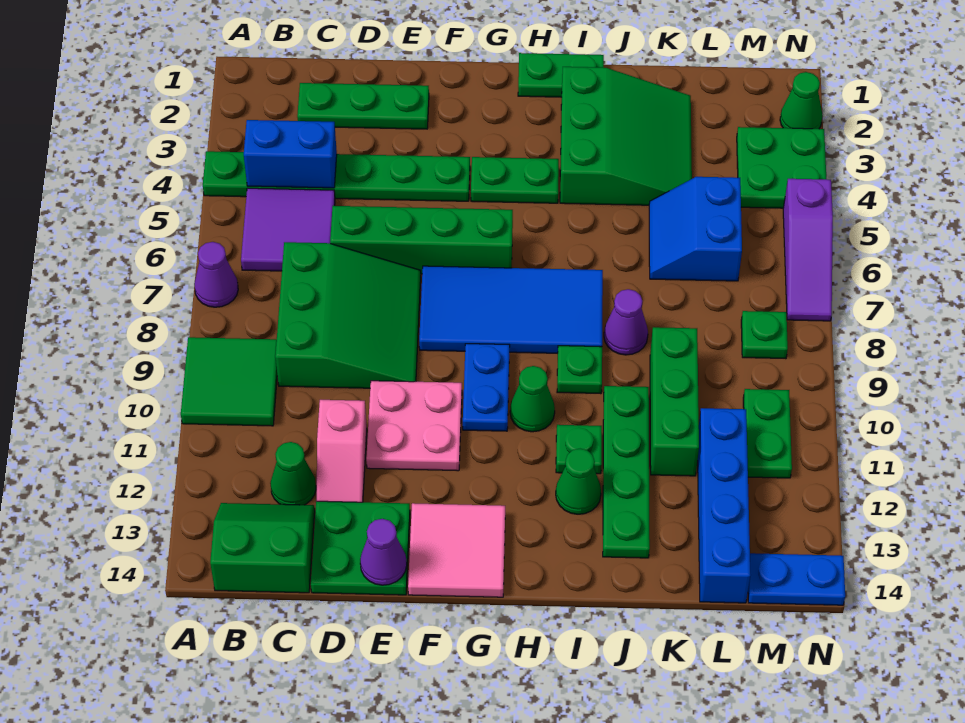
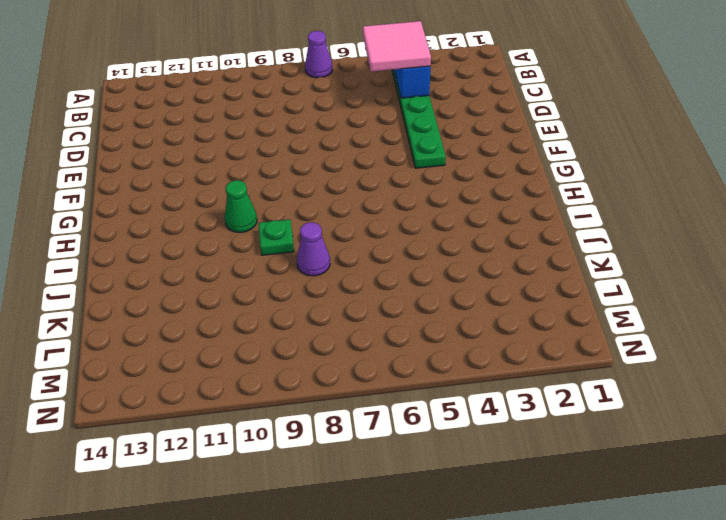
pink 2x2 tile [363,21,431,72] -> pink 2x2 tile moved to [408,503,505,597]
none -> green 2x2 tile [181,337,277,426]
none -> purple 2x2 tile [241,188,335,271]
none -> green 2x2 slope [210,503,315,593]
none -> green 1x3 plate [297,83,429,129]

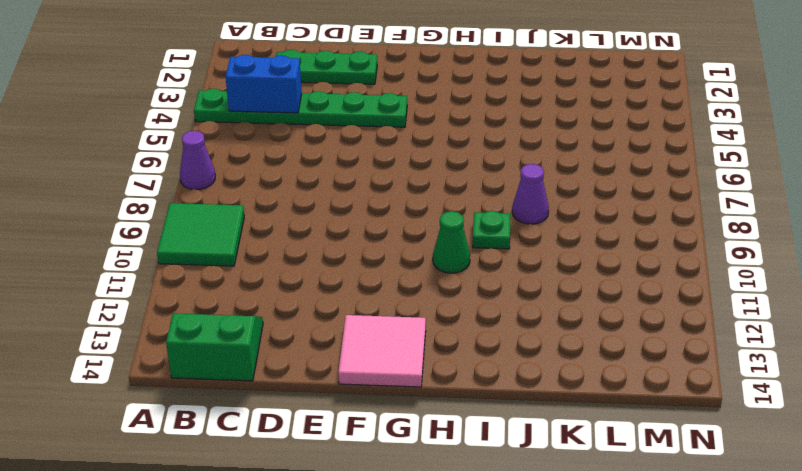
none -> purple 2x2 tile [241,188,335,271]
none -> green 3x3 slope [275,242,421,388]
none -> green 1x1 cone [270,442,316,505]
none -> green 1x4 brick [330,206,513,274]

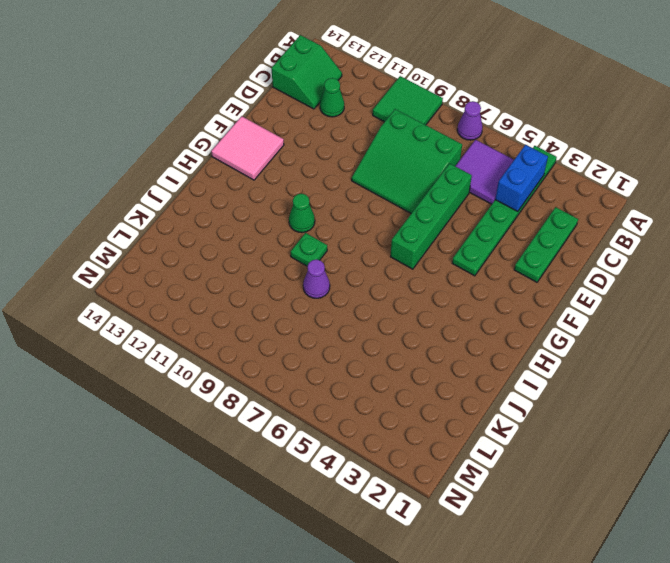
none -> pink 1x2 slope [317,400,367,502]
none -> green 2x2 plate [311,501,410,595]
none -> pink 2x2 plate [366,381,462,471]
none -> blue 2x4 tile [419,266,603,353]

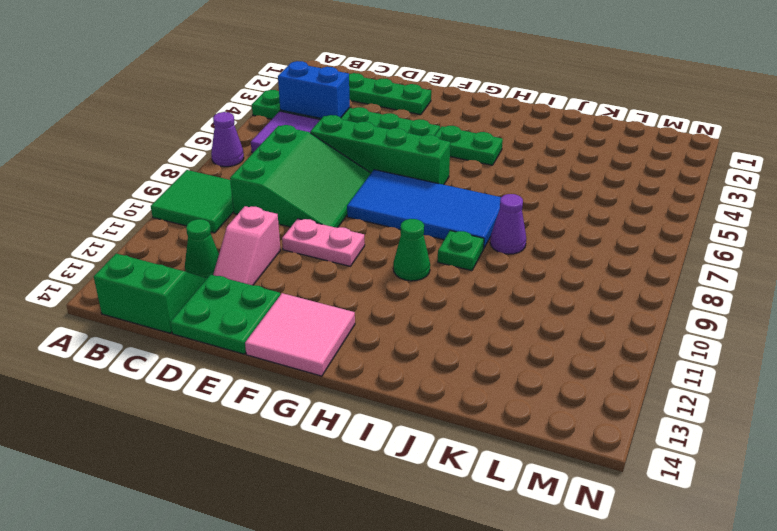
pink 1x2 plate [282,219,365,266] -> pink 2x2 plate [366,381,462,471]
none -> blue 1x2 plate [463,344,510,431]
none -> green 1x2 plate [518,53,604,97]
none -> green 3x3 slope [560,67,692,205]
none -> green 1x1 plate [556,425,602,474]

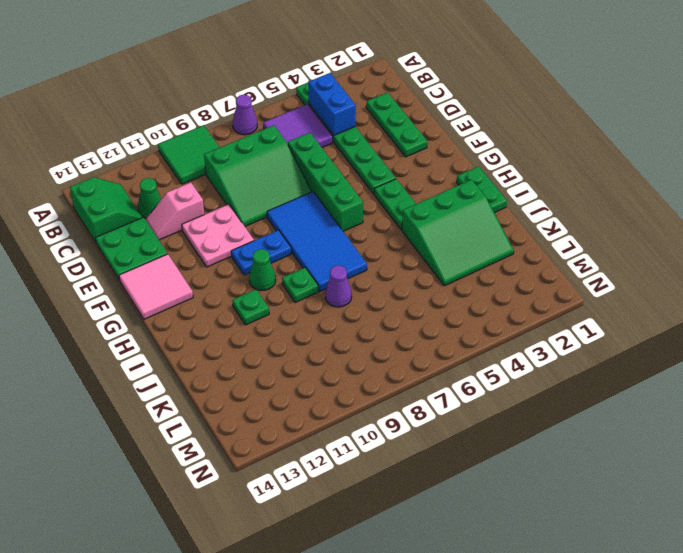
none -> green 1x1 cone [556,449,601,514]
none -> green 1x4 plate [603,386,650,558]
none -> blue 2x2 slope [649,177,742,281]
none -> green 1x3 brick [650,327,699,476]

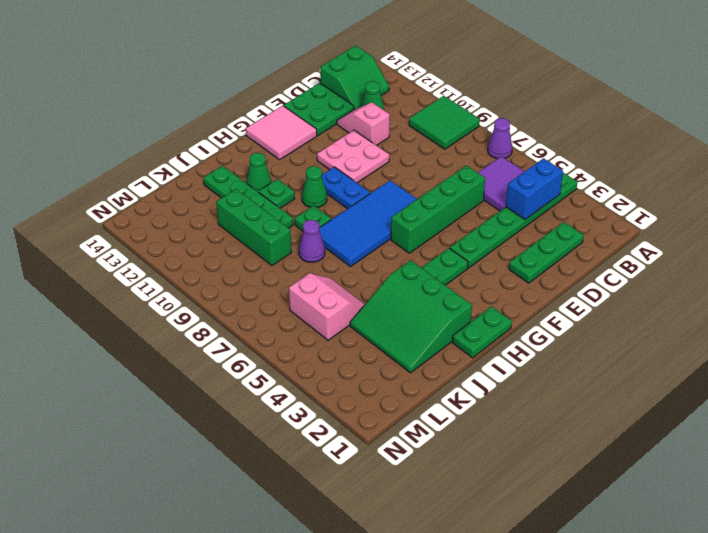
pink 2x2 slope [289,273,365,340] -> blue 2x2 slope [649,177,742,281]
none -> green 3x3 slope [275,242,421,388]
none -> blue 1x4 brick [698,408,751,603]
none -> green 2x2 plate [737,127,826,208]
none -> green 1x1 plate [741,311,788,359]

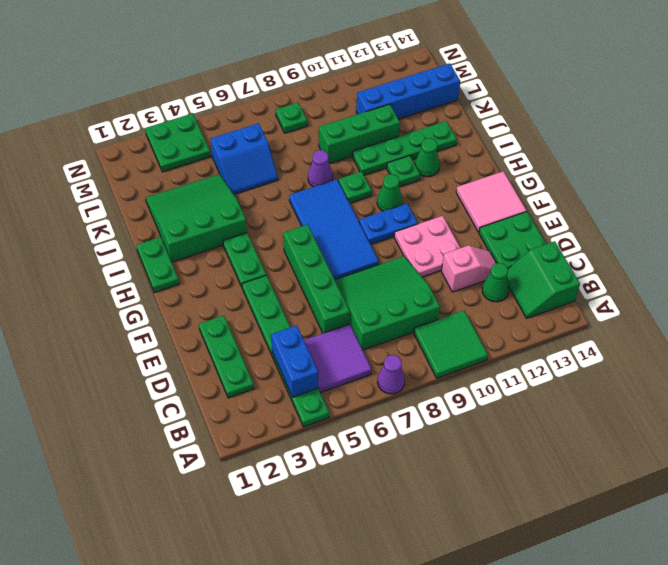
none -> green 1x2 plate [743,389,792,478]
none -> blue 1x2 plate [748,553,845,605]
none -> green 1x1 cone [780,72,823,129]
none -> purple 1x3 slope [783,179,833,321]

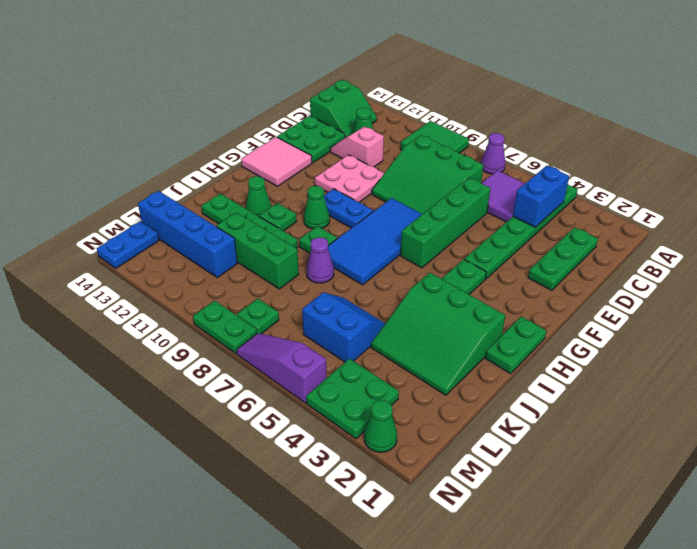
green 1x2 plate [193,300,257,354] -> green 1x2 plate moved to [743,389,792,478]
none -> purple 1x1 cone [360,519,407,585]

